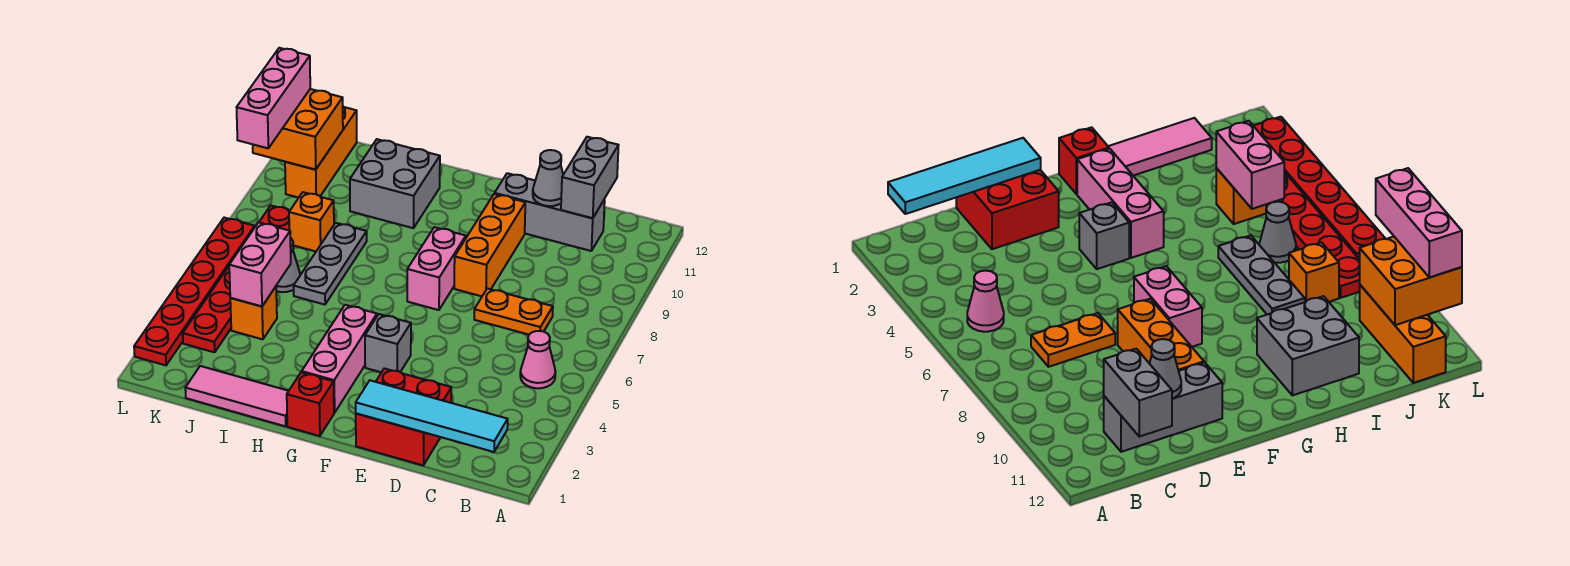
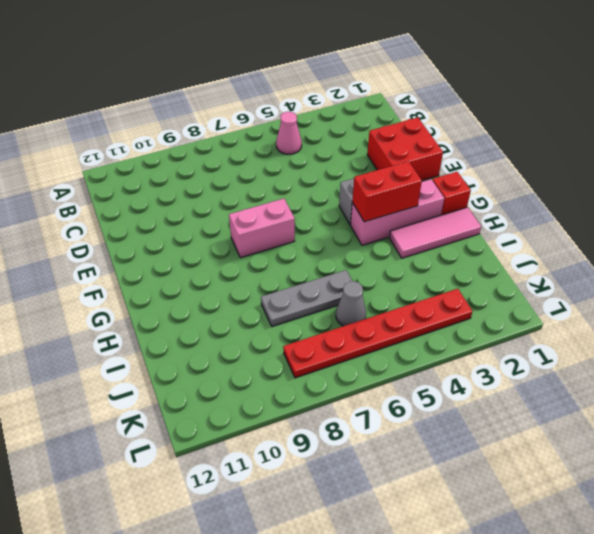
red 1x2 brick [352,161,422,222] -> none
pink 1x3 tile [389,207,481,258] -> pink 1x3 tile turned to [185,366,288,426]
none -> orange 1x2 plate [474,289,553,335]
none -> grey 1x3 brick [495,173,605,251]
none -> orange 1x3 brick [454,194,525,296]

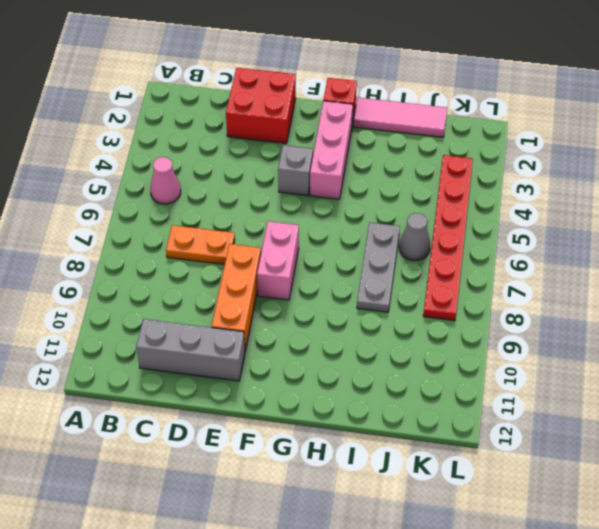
none -> grey 2x2 brick [350,139,440,228]
none -> orange 1x1 brick [230,287,277,339]
none -> orange 1x1 brick [289,192,334,251]

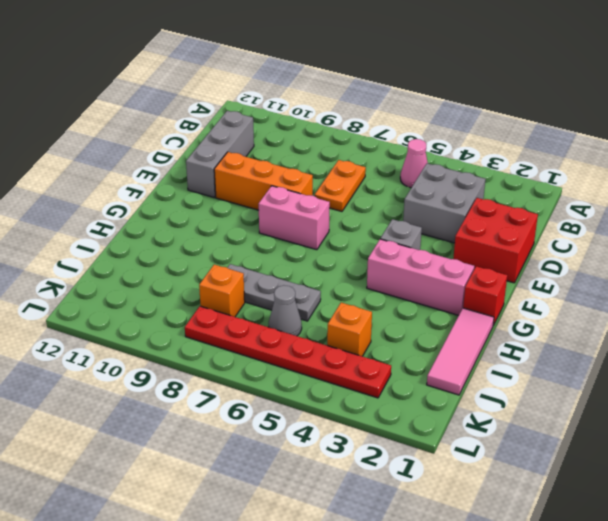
grey 2x2 brick [403,163,485,243] -> grey 2x2 brick moved to [350,139,440,228]
none -> orange 1x3 brick [285,107,357,198]
none -> red 1x6 plate [134,218,255,365]
none -> cyan 1x4 tile [356,380,508,452]

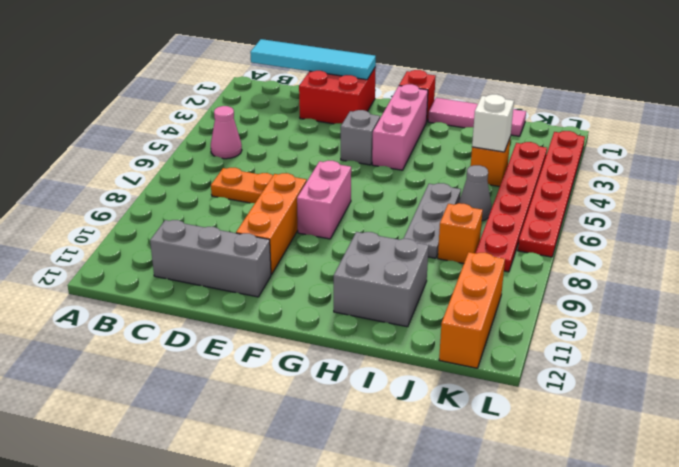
white 1x1 brick [472,94,514,152] -> pink 1x2 brick [229,222,291,306]
none -> grey 1x2 brick [561,137,619,218]
none -> grey 1x1 cone [533,150,563,206]
none -> orange 2x2 brick [253,89,343,170]

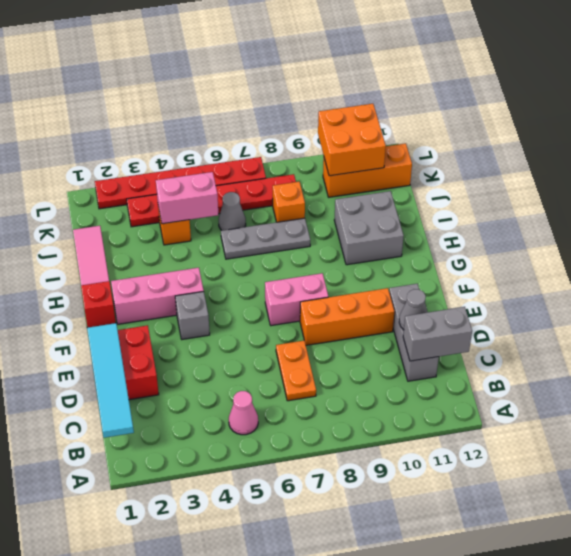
none -> pink 1x3 brick [237,48,310,148]

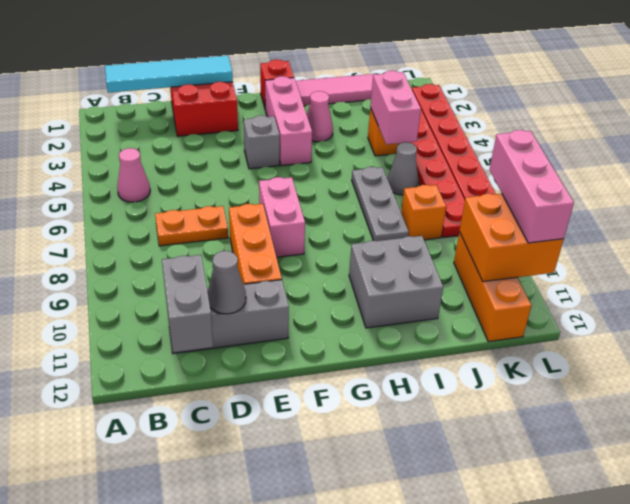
pink 1x1 cone [307,91,333,142] -> none

